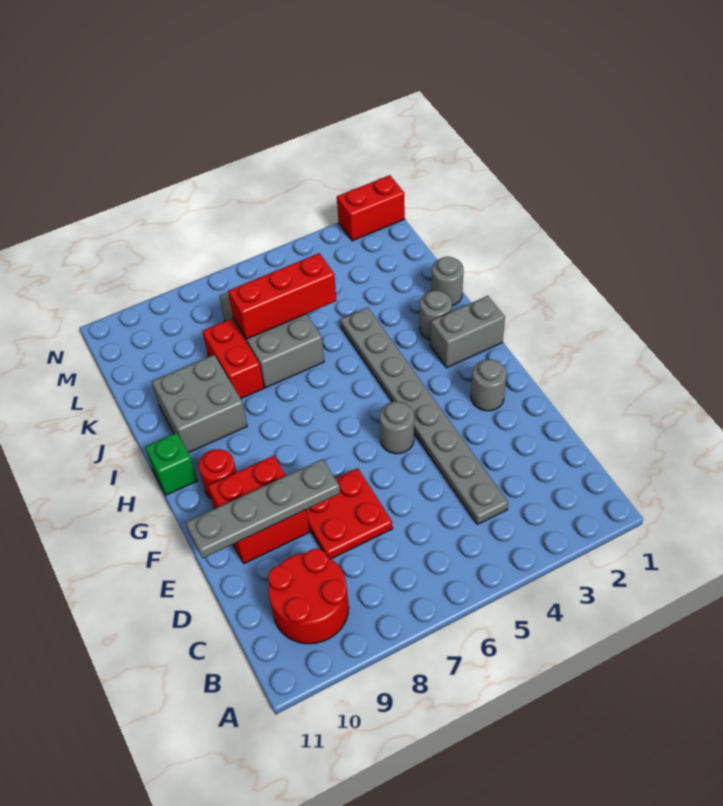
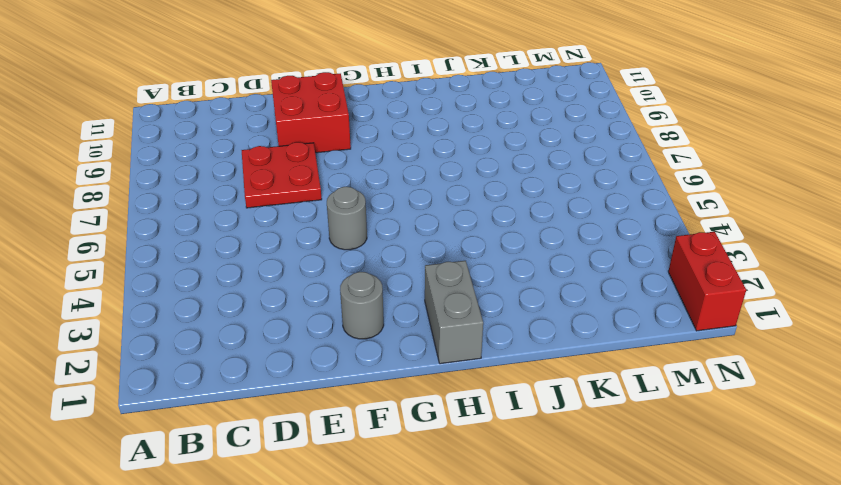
none -> red 2x2 round brick [268,549,349,644]
none -> grey 1x8 plate [340,307,508,524]
none -> red 1x1 round brick [199,449,236,499]

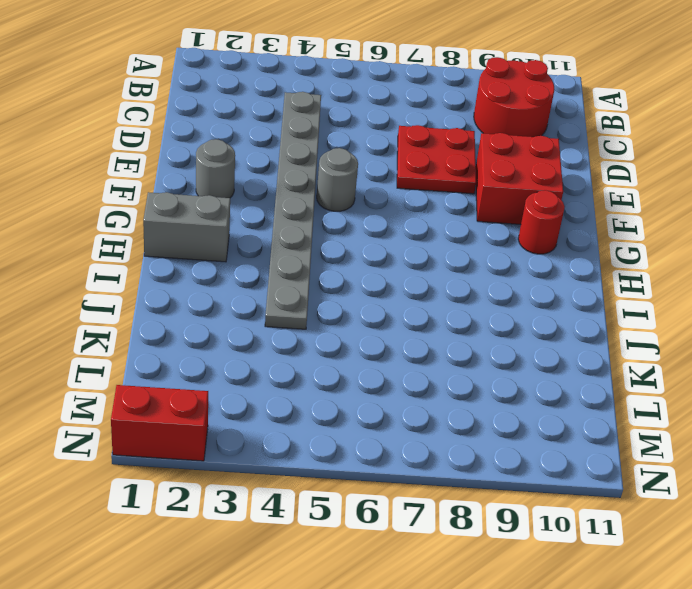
none -> green 1x1 brick [145,433,197,495]
none -> grey 1x1 round brick [420,291,452,340]
none -> grey 2x2 brick [152,355,247,453]

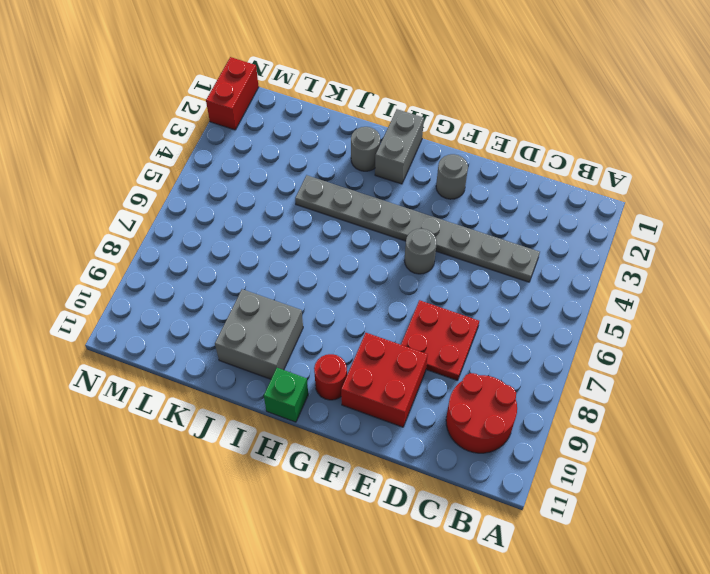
none -> grey 1x1 round brick [432,257,463,306]
none -> grey 2x3 brick [220,292,324,388]
none -> red 1x2 brick [202,319,264,399]

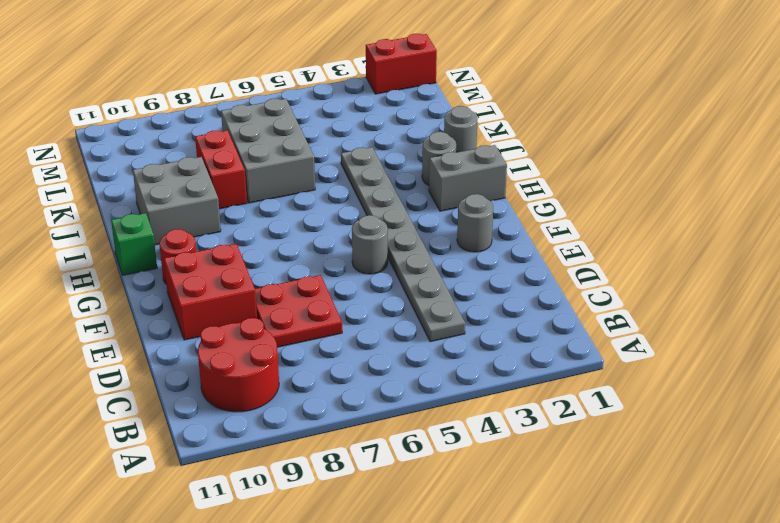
none -> grey 1x4 plate [186,459,340,558]
none -> red 1x3 brick [228,253,337,339]

